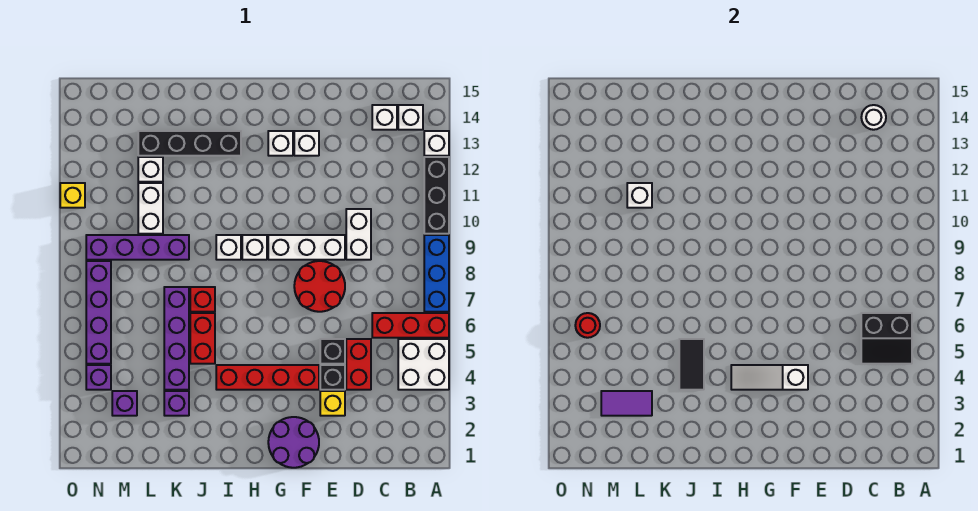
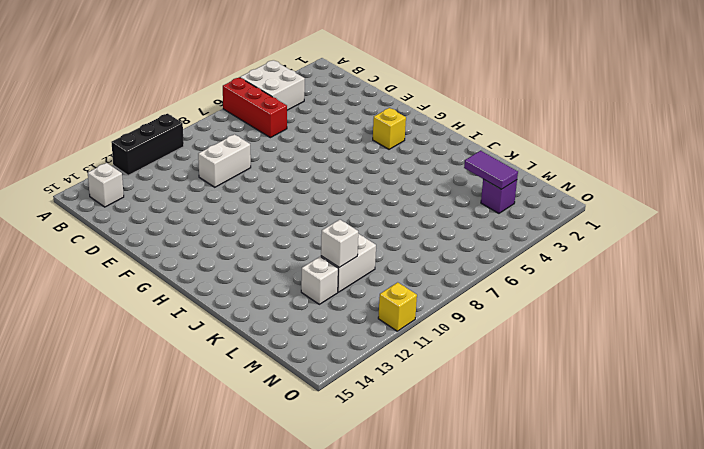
yellow 1x1 brick [373,108,406,149] -> yellow 1x1 brick moved to [320,391,345,416]
none -> blue 1x3 brick [424,235,449,312]
none -> white 1x1 brick [424,131,449,156]
none -> white 1x1 brick [372,105,397,130]
none -> red 1x2 brick [346,339,371,390]

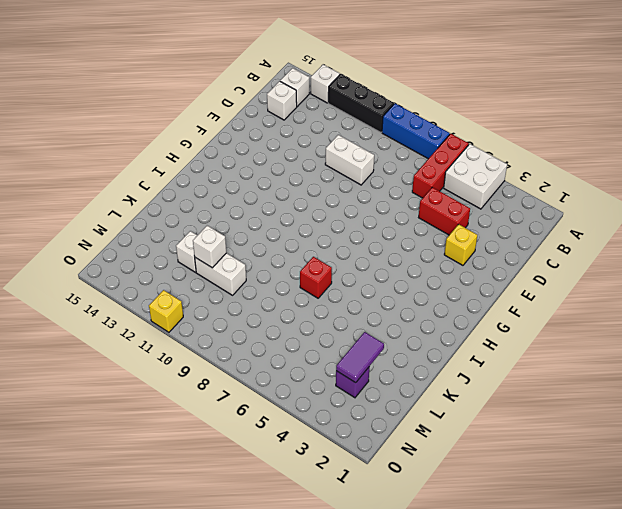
none -> black 1x1 brick [320,365,345,390]
none -> black 1x1 brick [320,339,345,364]
none -> red 2x2 round brick [294,261,345,312]
none -> white 1x3 brick [268,235,345,260]

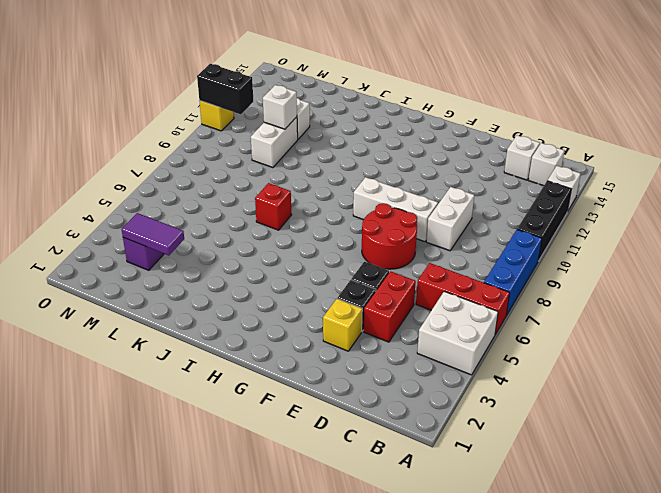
black 1x2 brick [197,64,253,114] -> none
none -> purple 2x2 round brick [268,417,319,468]
none -> red 1x4 brick [216,365,319,390]
none -> white 1x1 brick [294,131,319,156]
none -> white 1x1 brick [268,131,293,156]

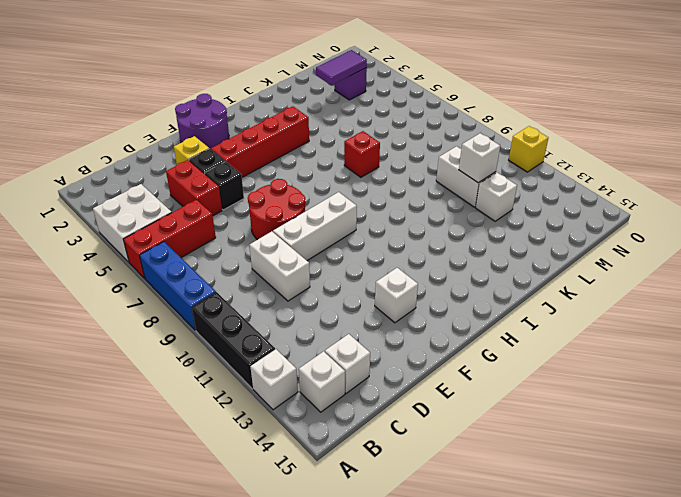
none -> white 1x1 brick [268,131,293,156]
none -> white 1x1 brick [242,235,267,260]
none -> white 1x1 brick [216,235,241,260]
none -> black 1x4 brick [138,131,241,156]

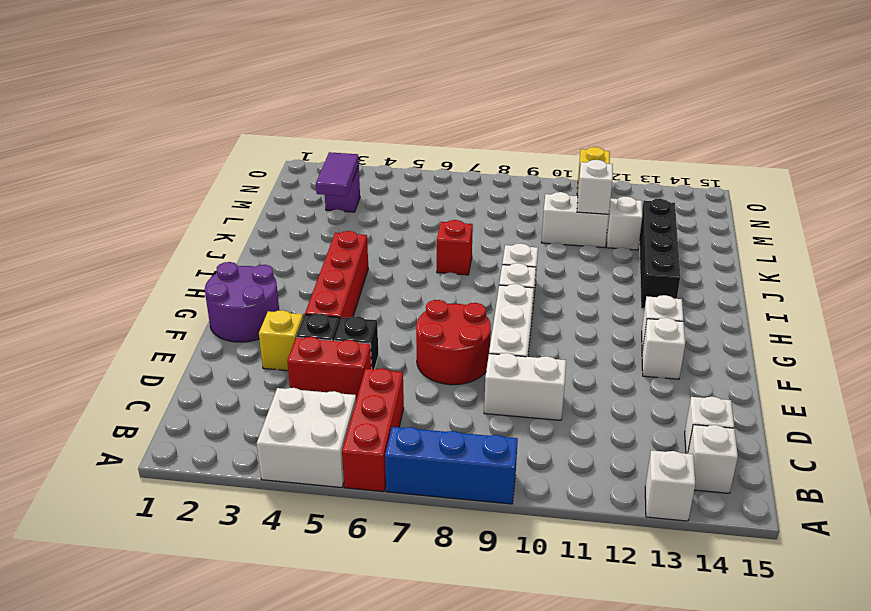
none -> black 1x3 brick [424,157,449,234]
none -> red 1x2 brick [190,313,215,364]
none -> purple 1x1 brick [164,391,189,416]
none -> purple 1x4 brick [164,287,189,390]

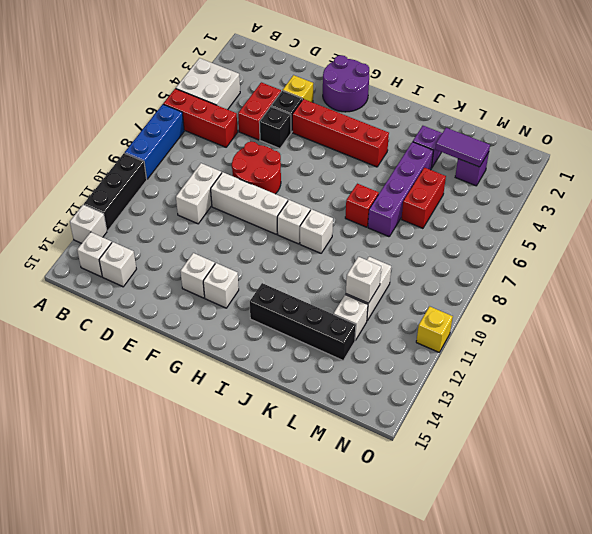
red 1x2 brick [401,168,446,228] -> red 1x2 brick moved to [190,313,215,364]
none -> purple 1x4 brick [86,235,189,260]
none -> purple 1x1 brick [86,365,111,390]
none -> purple 1x4 brick [86,261,111,364]
none -> black 2x2 slope [861,313,912,364]

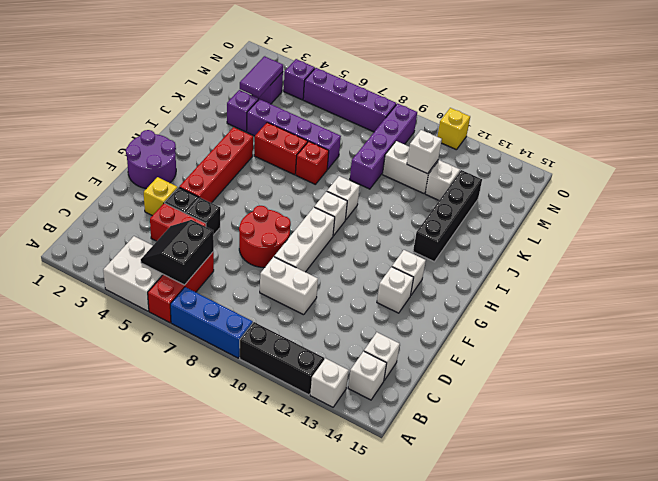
none -> white 1x1 round brick [861,105,886,130]
none -> white 1x3 slope [731,365,808,390]
none -> black 1x2 tile [679,339,704,390]
none -> red 1x1 round brick [575,313,600,338]

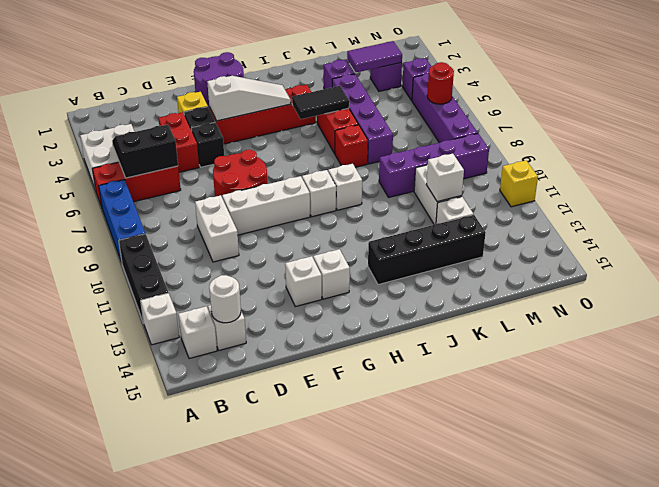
black 1x2 tile [292,86,349,119] -> black 1x2 tile turned to [679,339,704,390]

